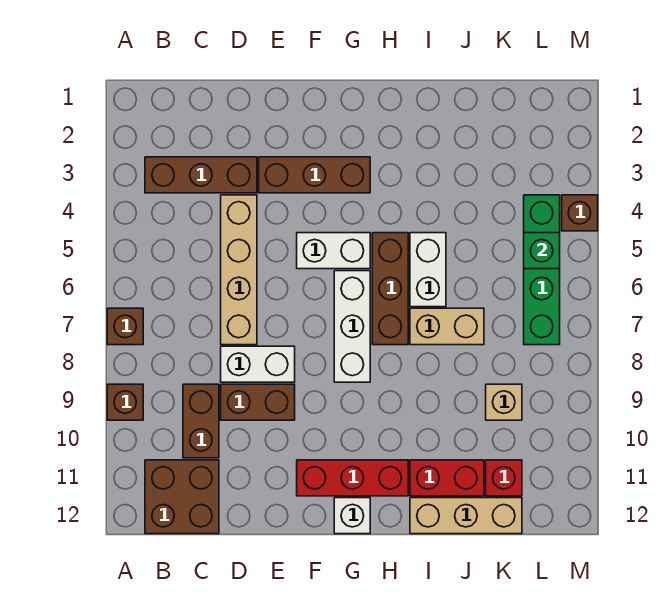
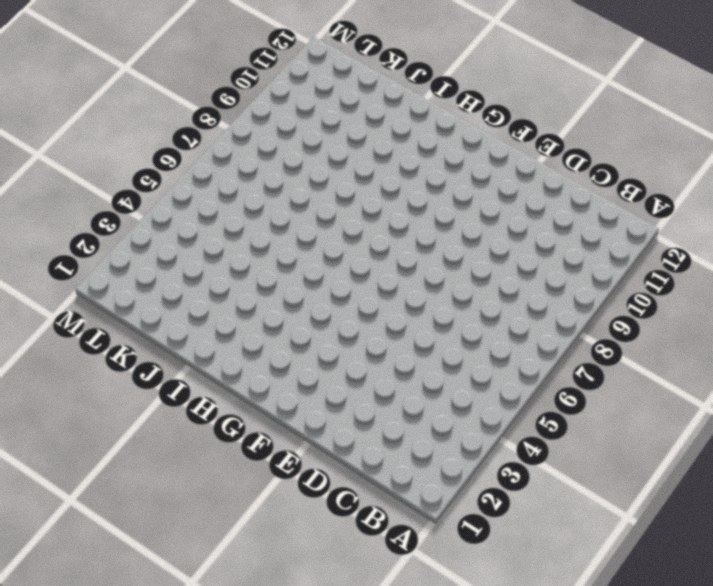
none -> brown 1x1 brick [107,308,143,345]
none -> brown 1x1 brick [107,384,143,420]
none -> brown 1x3 brick [145,157,257,193]

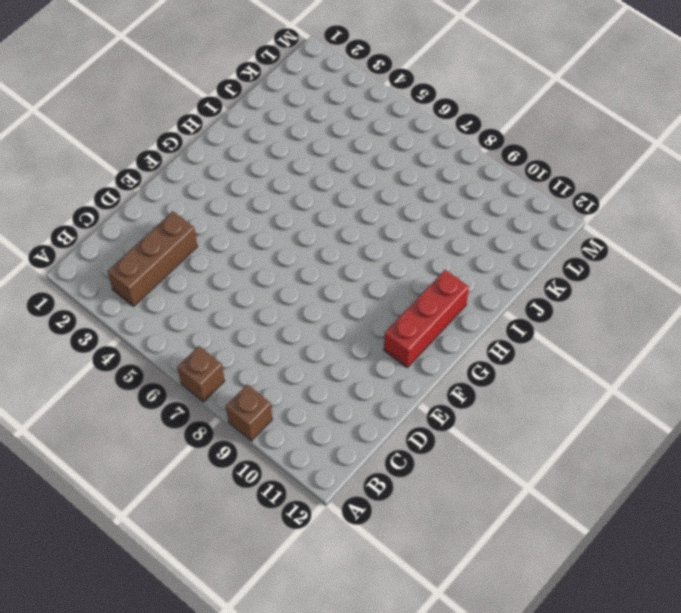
none -> brown 2x2 brick [145,460,219,534]
none -> brown 1x2 brick [183,384,219,458]
none -> tan 1x4 brick [221,195,257,345]

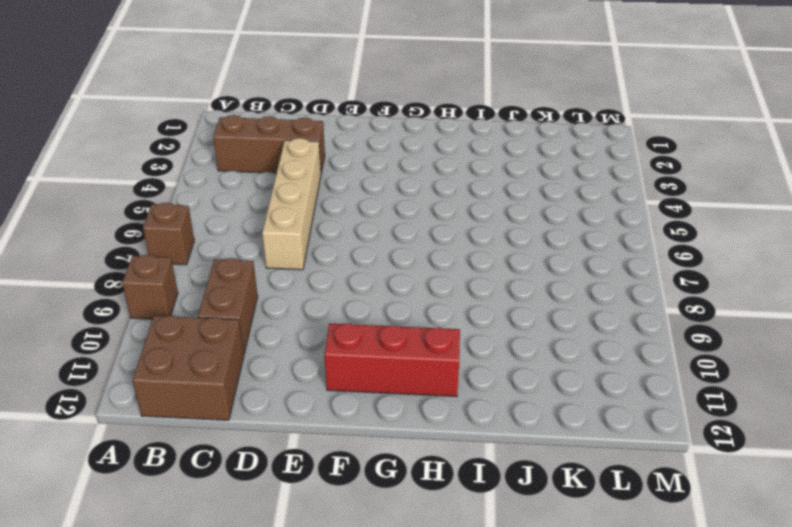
none -> white 1x2 brick [221,346,295,382]
none -> brown 1x2 brick [221,384,295,420]
none -> brown 1x3 brick [259,157,370,193]

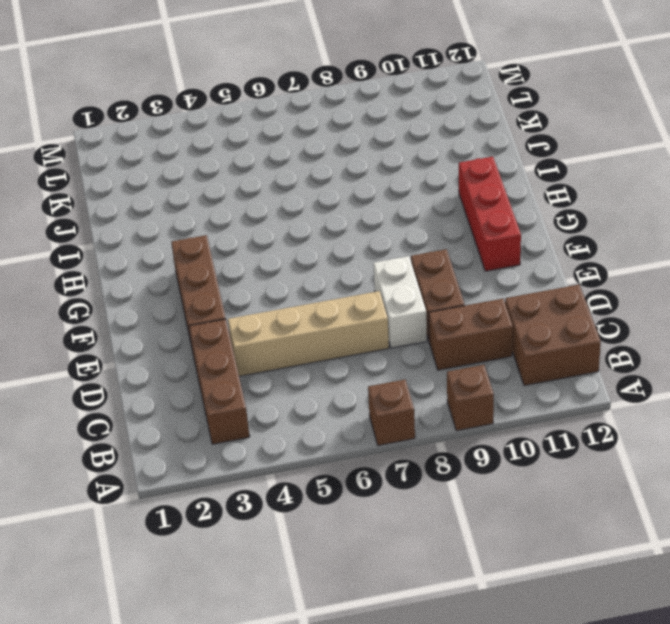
none -> white 1x2 brick [297,233,370,269]
none -> white 1x3 brick [334,271,370,382]
none -> white 1x1 brick [334,498,370,534]

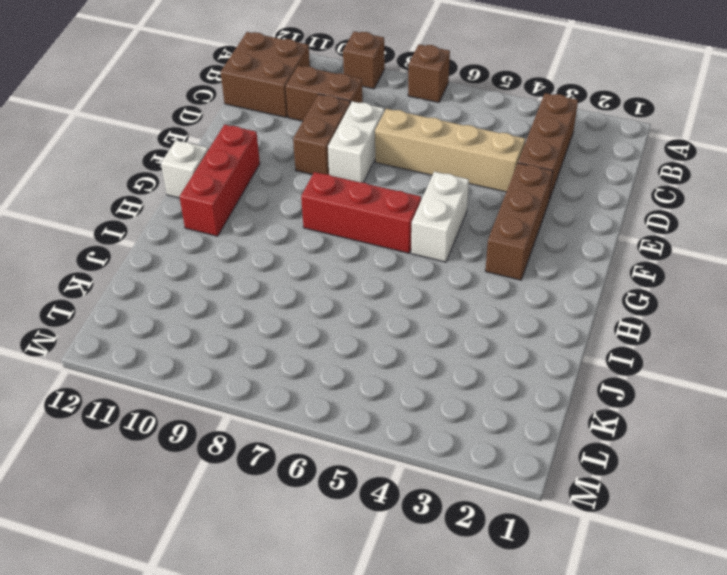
red 1x3 brick [301,172,421,253] -> white 1x3 brick [334,271,370,382]
none -> brown 1x3 brick [372,233,408,345]
none -> white 1x2 brick [410,233,446,307]
none -> tan 1x2 brick [410,308,484,345]

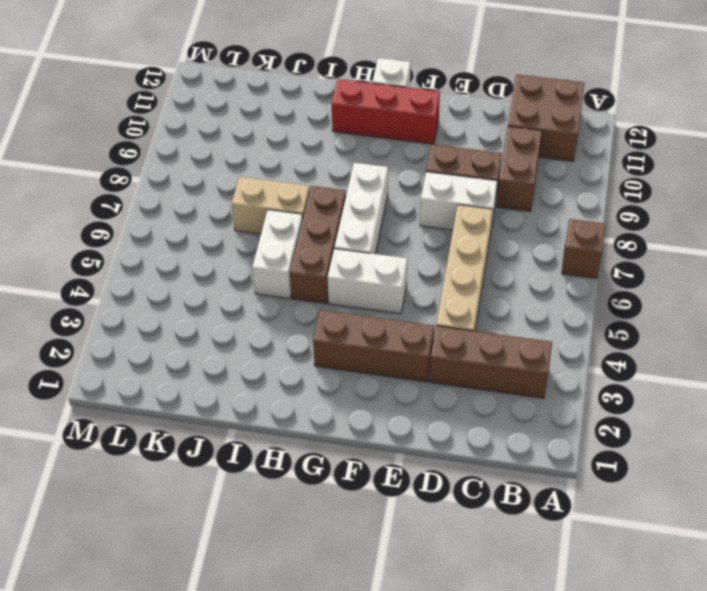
none -> brown 1x1 brick [107,384,143,420]
none -> red 1x2 brick [410,460,484,496]
none -> tan 1x3 brick [410,498,522,534]

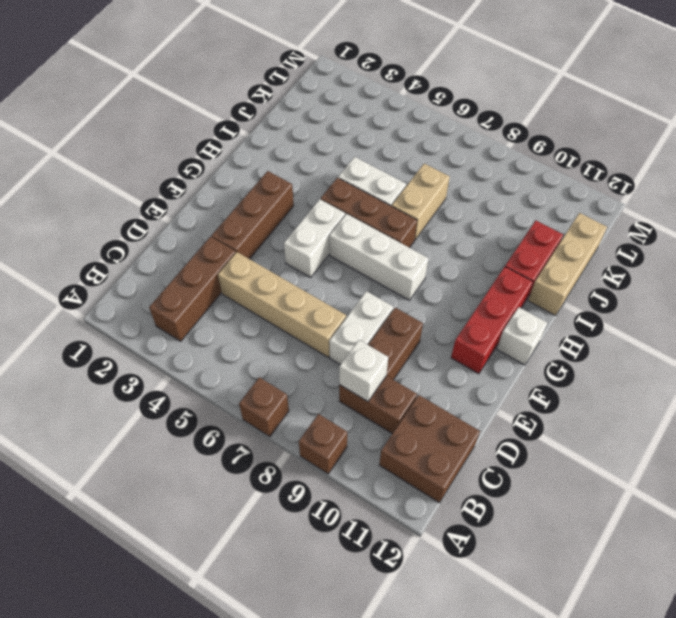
white 1x1 brick [339,340,388,402] -> none
none -> tan 1x1 brick [486,384,522,420]
none -> red 1x1 brick [486,460,522,496]
none -> green 1x4 brick [524,195,560,345]

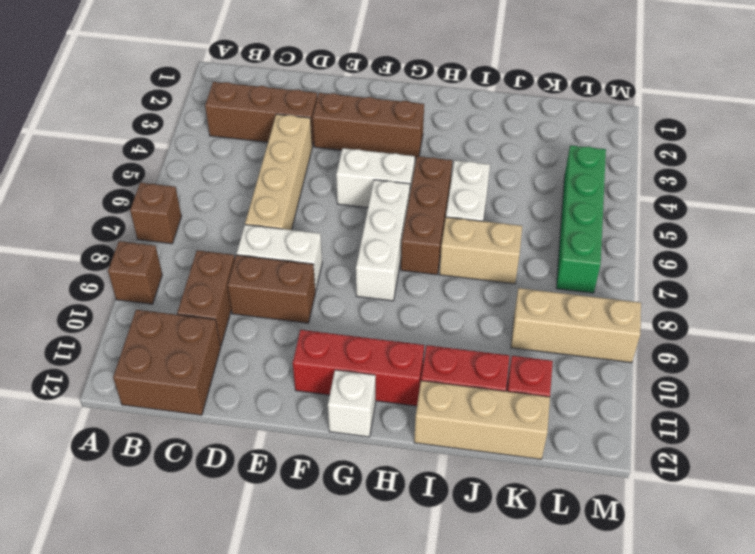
tan 1x3 brick [511,288,641,363] -> tan 1x1 brick [486,384,522,420]
none -> brown 1x1 brick [562,195,598,231]
none -> green 1x1 brick [524,233,560,269]

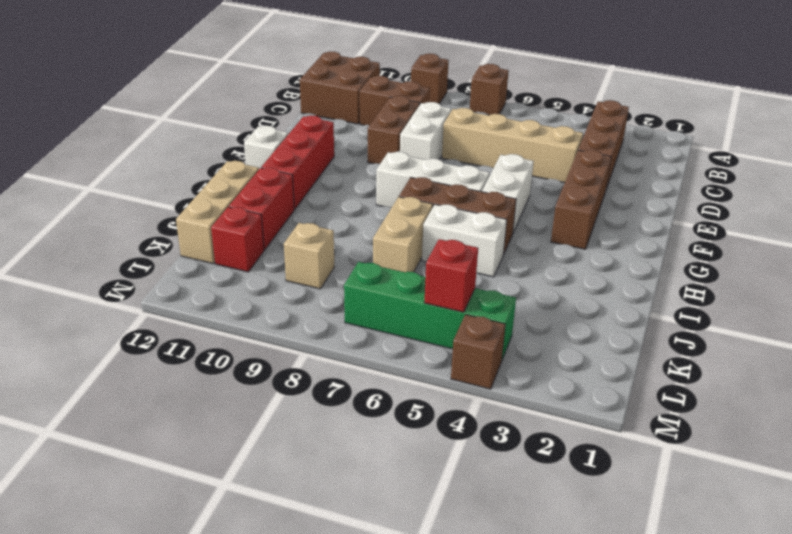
red 1x1 brick [424,239,478,312] -> green 1x1 brick [524,233,560,269]

